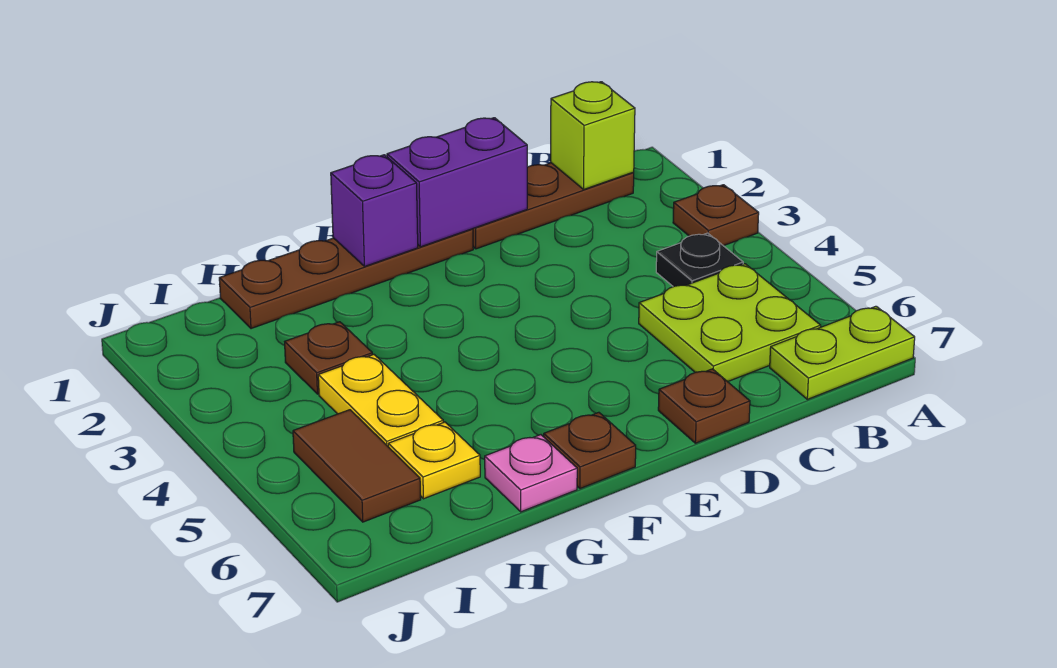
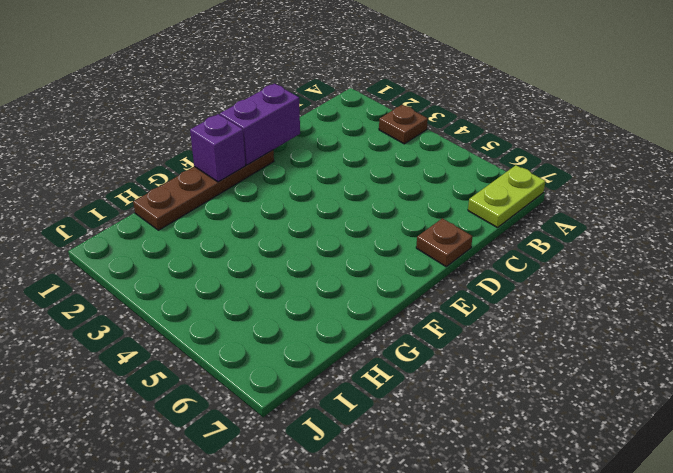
none -> brown 1x3 plate [473,163,634,249]
none -> black 1x1 plate [656,233,743,287]
none -> lime 2x2 plate [639,264,821,382]

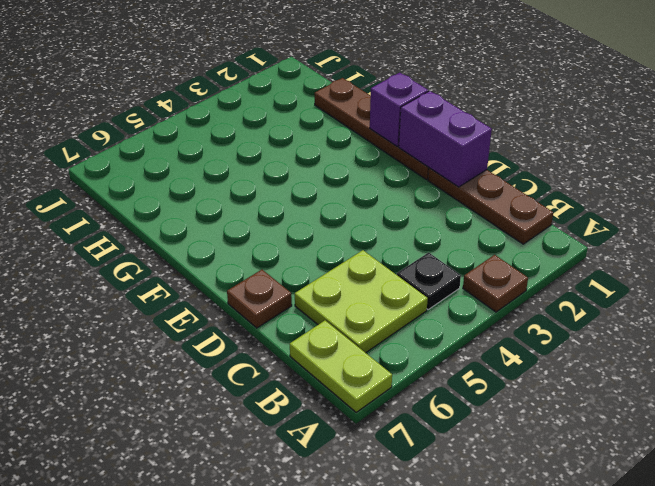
none -> brown 1x1 plate [544,412,636,489]
none -> pink 1x1 plate [485,435,577,512]
none -> brown 1x1 plate [285,322,372,394]

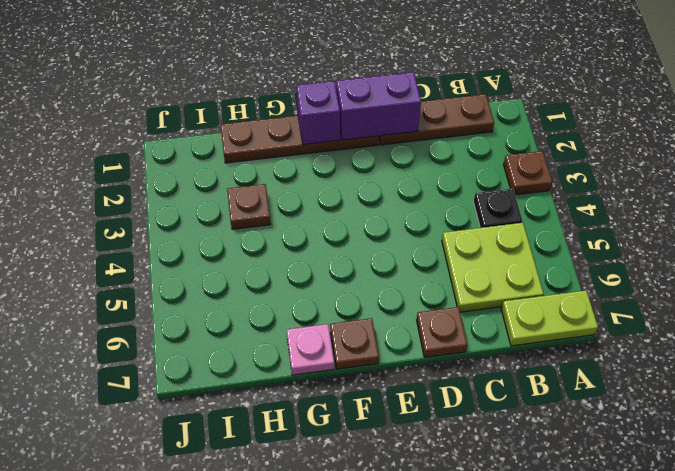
none -> yellow 1x2 plate [318,354,443,446]
none -> yellow 1x1 plate [388,422,480,499]
none -> brown 1x2 tile [293,410,421,522]

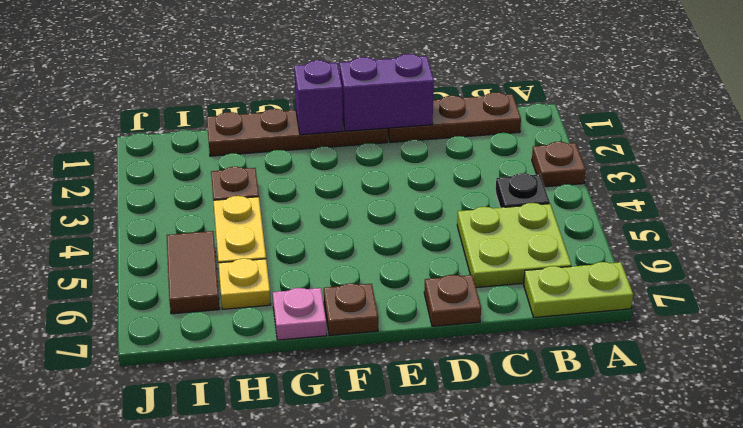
none -> lime 1x1 brick [551,82,635,189]

